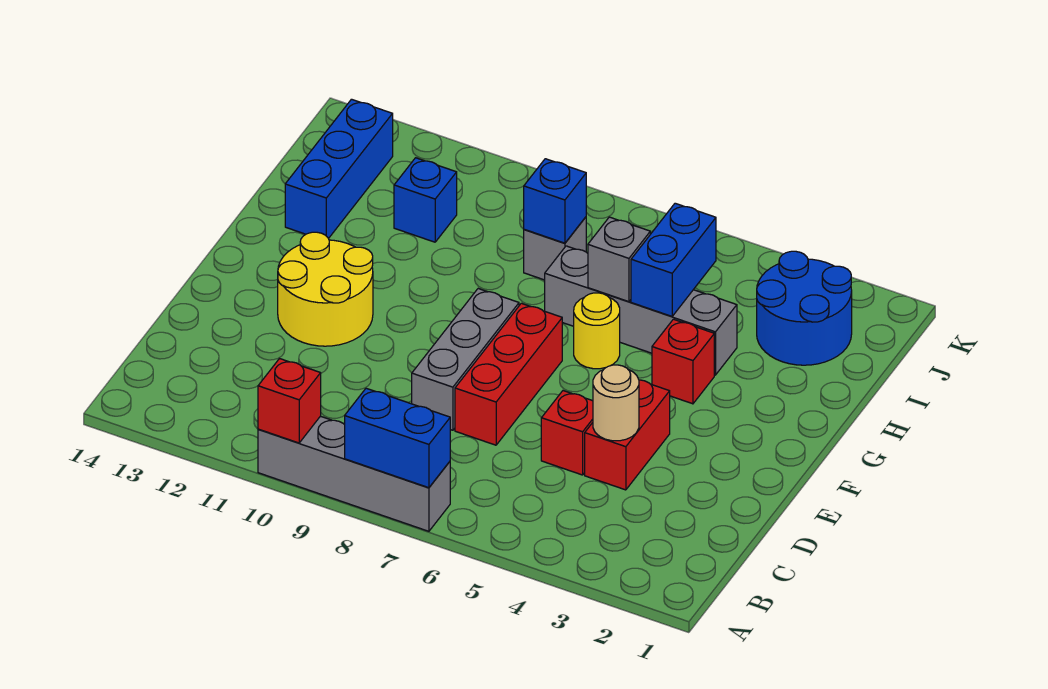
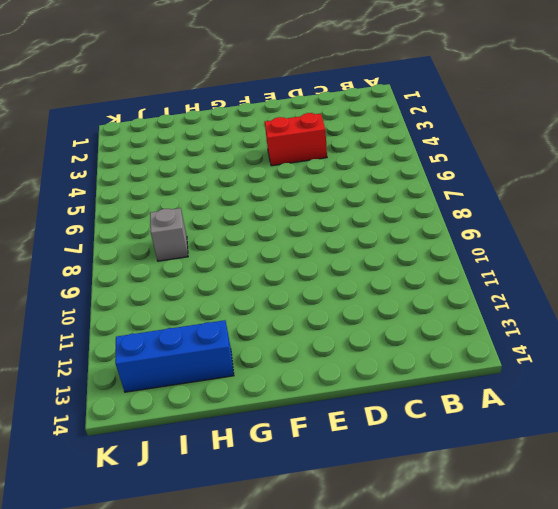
none -> grey 1x4 brick [258,416,450,531]
none -> red 1x1 brick [541,391,593,475]
none -> red 1x3 brick [455,303,562,445]

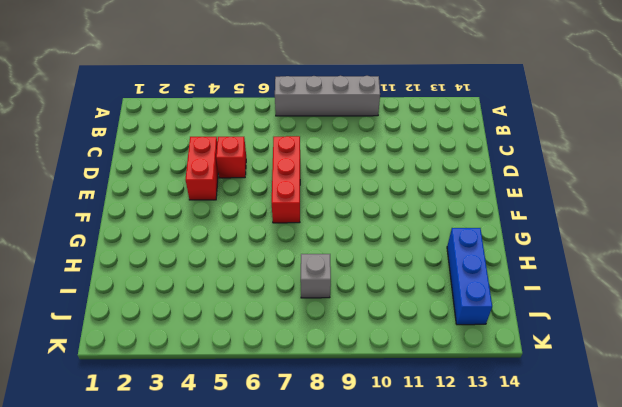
none -> grey 1x3 brick [412,289,519,430]
none -> yellow 2x2 round brick [278,232,373,346]
none -> red 1x1 brick [652,319,714,404]

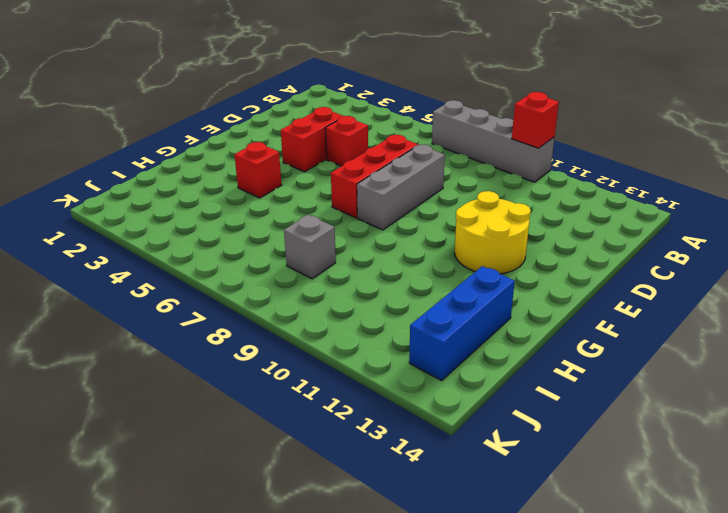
none -> yellow 1x1 round brick [574,293,620,369]
none -> grey 1x4 brick [545,246,737,375]
none -> blue 2x2 round brick [757,251,852,365]

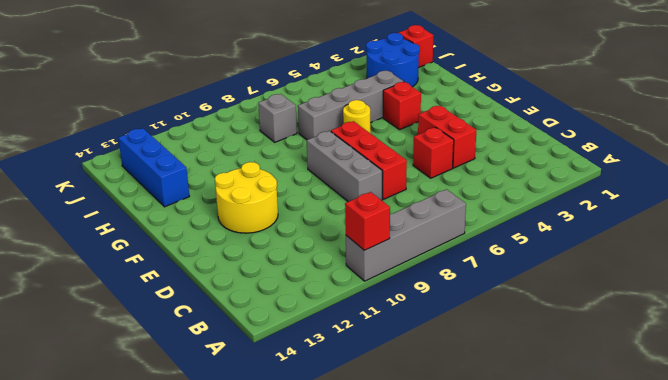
red 1x1 brick [399,25,433,68] -> none
none -> blue 1x1 brick [394,158,457,242]
none -> blue 1x2 brick [345,388,450,488]
none -> tan 1x1 round brick [593,365,639,441]

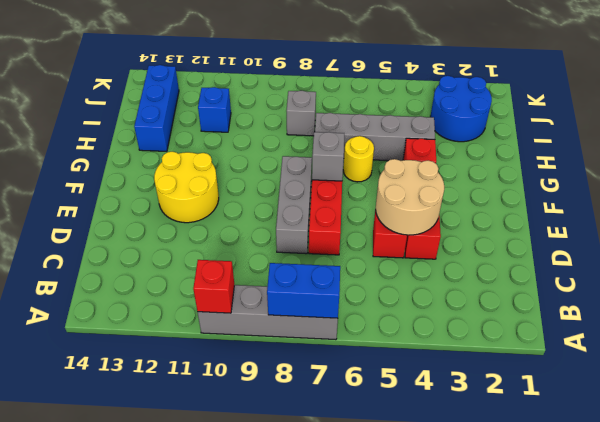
tan 2x2 round brick [376,159,444,235] -> tan 1x1 round brick [593,365,639,441]
grey 1x1 brick [312,132,344,181] -> grey 1x1 brick moved to [588,217,650,302]
none -> blue 1x2 brick [631,203,716,317]
none -> blue 1x1 brick [524,159,586,243]

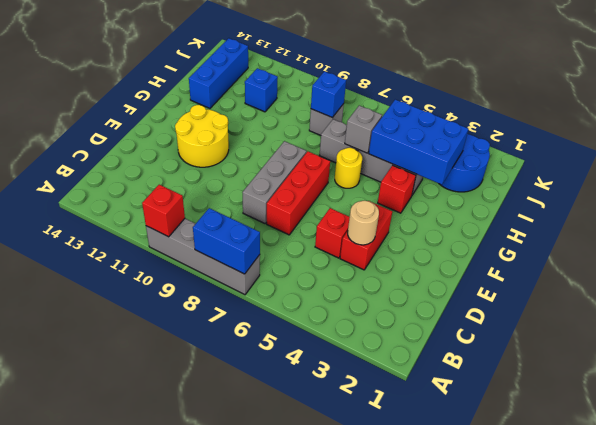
blue 2x3 brick [369,100,468,185] -> blue 1x2 brick [631,203,716,317]

